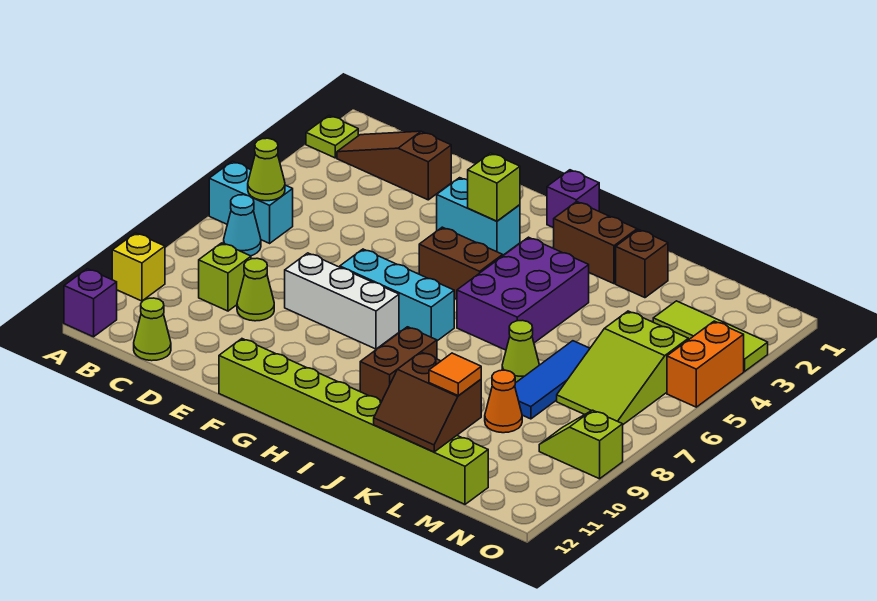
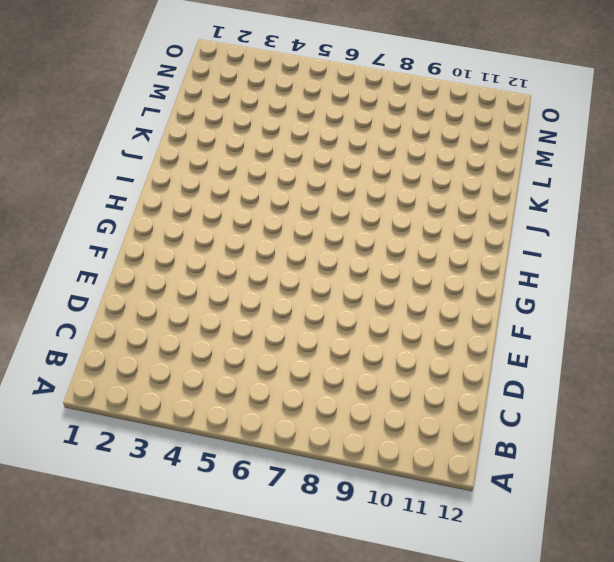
none -> lime 1x1 plate [306,116,358,158]
none -> cyan 1x2 brick [209,161,293,243]
none -> yellow 1x1 brick [112,233,165,301]
none -> purple 1x1 brick [64,269,117,337]

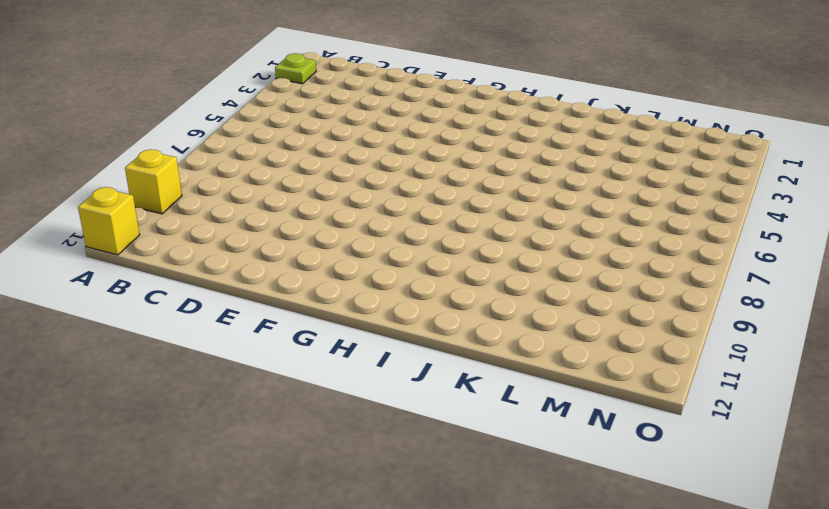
yellow 1x1 brick [78,187,140,255] -> purple 1x1 brick [64,269,117,337]
none -> cyan 1x2 brick [209,161,293,243]
none -> brown 1x3 slope [337,131,451,200]
none -> cyan 1x1 cone [224,195,261,256]
none -> lime 1x1 brick [199,243,251,311]

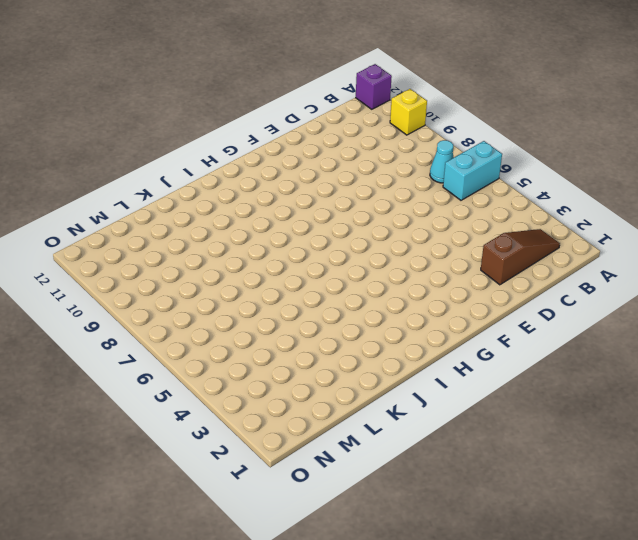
none -> lime 1x1 plate [306,116,358,158]
none -> lime 1x1 brick [199,243,251,311]
none -> lime 1x1 cone [134,298,171,361]
none -> lime 1x1 cone [237,258,274,321]

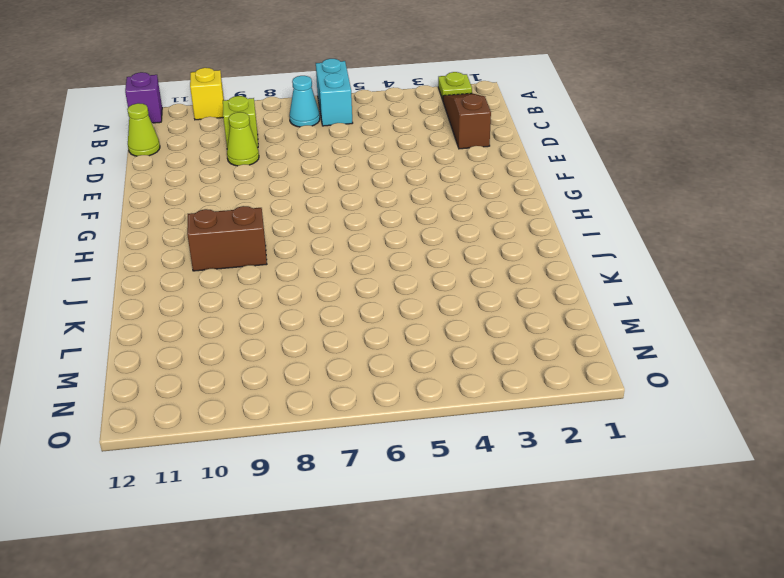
none -> white 1x3 brick [285,253,399,349]
none -> cyan 1x2 brick [437,178,520,255]
none -> cyan 1x3 brick [340,249,454,341]
none -> lime 1x8 brick [219,339,488,504]

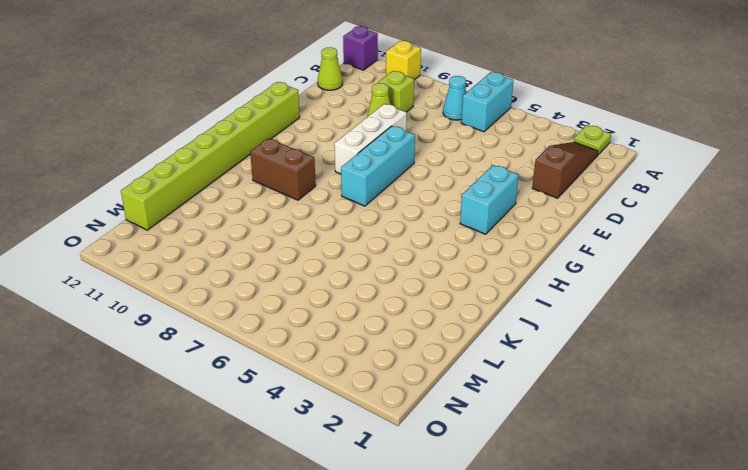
none -> brown 1x2 brick [419,227,503,299]
none -> purple 1x1 brick [547,170,599,228]
none -> brown 1x2 brick [554,202,637,284]
none -> purple 2x3 brick [457,237,589,350]

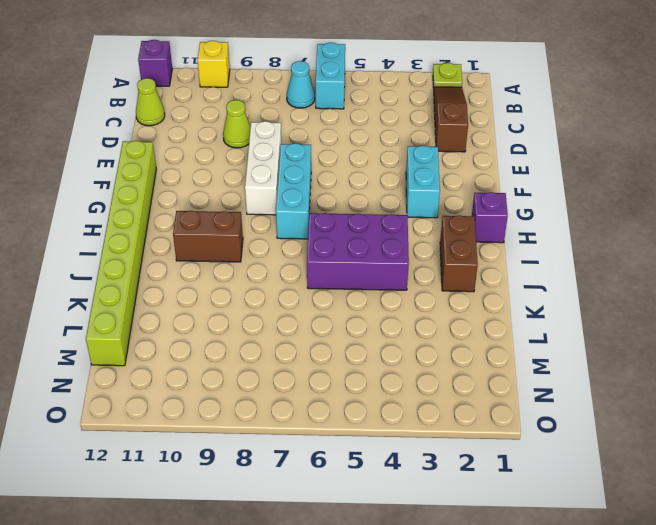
none -> lime 1x1 brick [199,243,251,311]
none -> brown 1x2 brick [419,227,503,299]
none -> brown 1x1 brick [616,229,668,298]
none -> lime 1x1 cone [502,320,539,382]

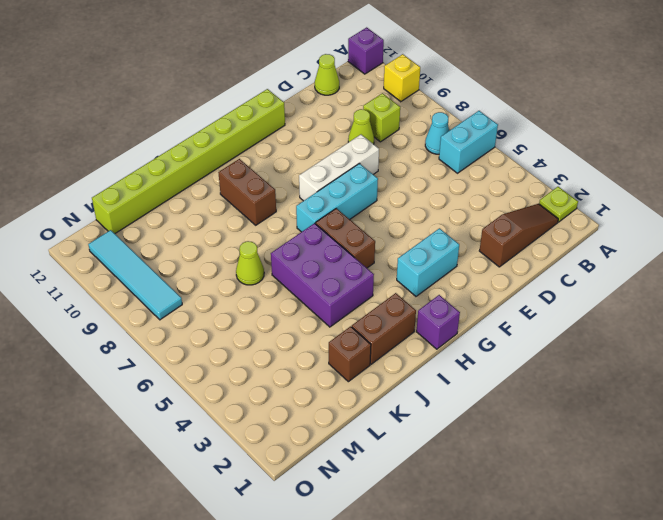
brown 1x2 brick [316,208,375,268] -> brown 1x2 brick turned to [419,227,503,299]
cyan 1x4 tile [88,230,182,320] -> lime 1x2 slope [539,410,623,479]
none -> blue 1x3 tile [515,341,590,419]
none -> orange 1x1 cone [485,370,522,433]
none -> lime 1x3 tile [653,301,768,371]
none -> lime 2x3 slope [557,311,688,424]

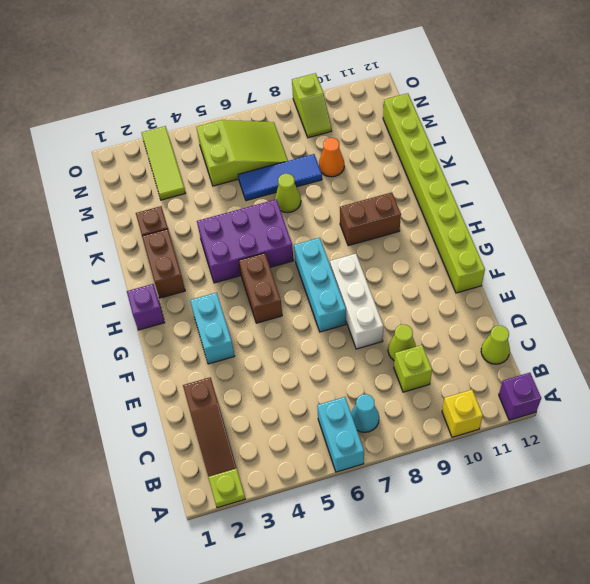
none -> orange 1x2 brick [667,321,744,407]
none -> lime 1x1 cone [248,138,285,201]
none -> lime 1x1 brick [468,153,520,221]
none -> brown 2x2 slope [374,352,481,452]

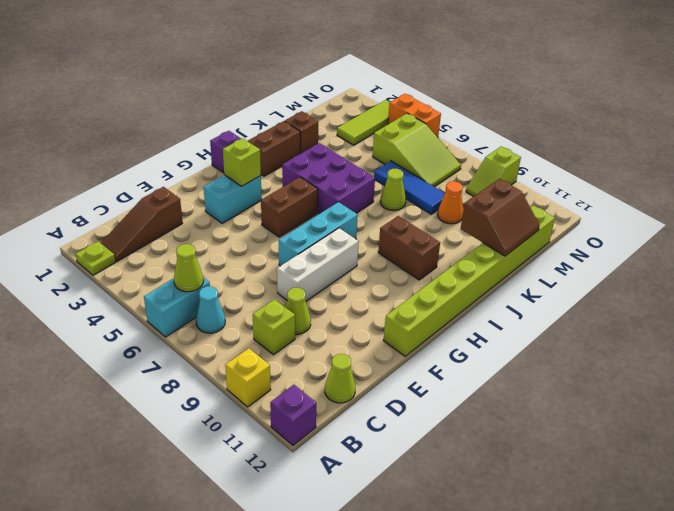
none -> orange 1x1 tile [429,353,481,395]

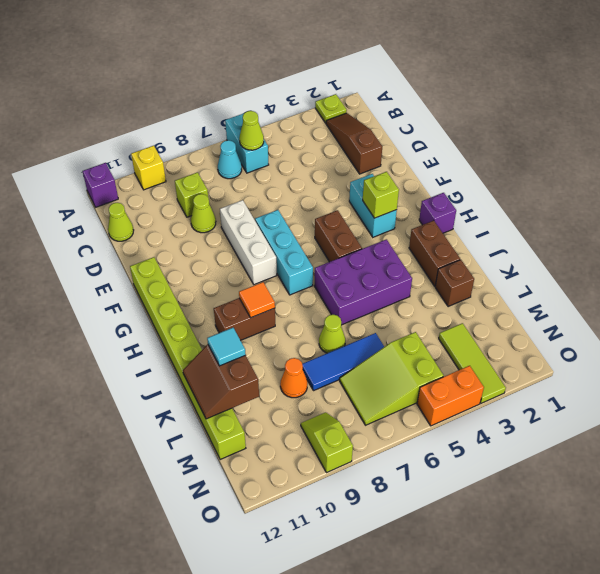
orange 1x1 tile [239,282,275,318] -> orange 1x1 tile moved to [429,353,481,395]
cyan 1x1 tile [207,328,246,366] -> none

